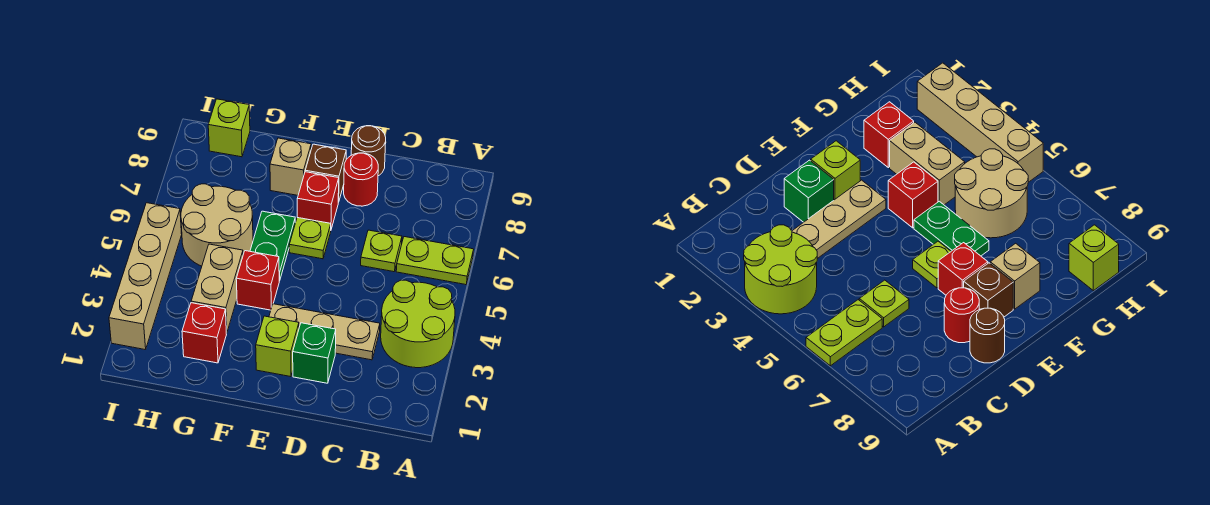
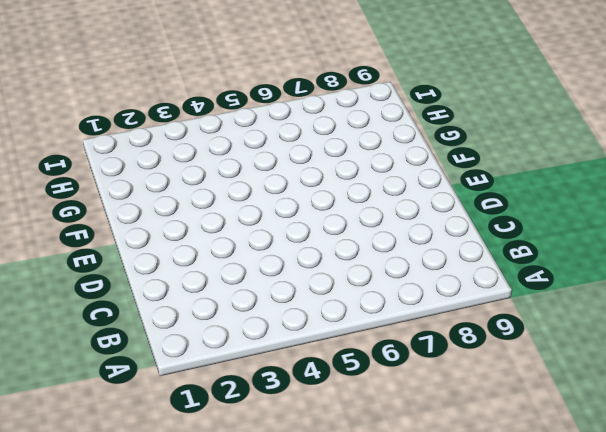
none -> lime 2x2 round brick [381,280,455,368]
none -> lime 1x2 plate [396,237,474,285]
none -> tan 1x3 plate [269,304,380,360]

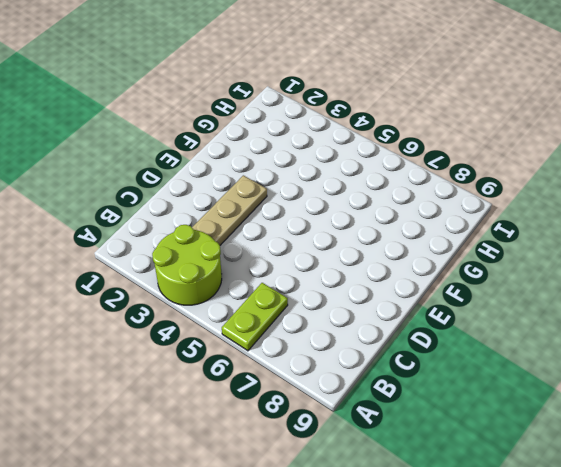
none -> lime 1x1 plate [361,230,402,272]
none -> green 1x1 brick [293,323,336,383]
none -> red 1x1 round brick [344,153,378,206]

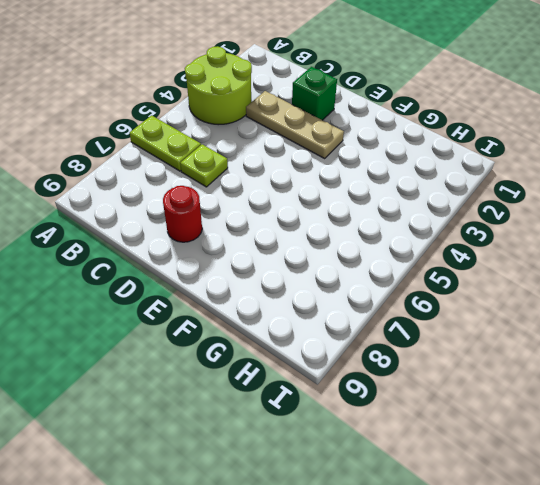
none -> brown 1x1 round brick [351,126,386,176]
none -> lime 1x1 brick [256,316,299,377]
none -> lime 1x1 plate [289,218,331,259]

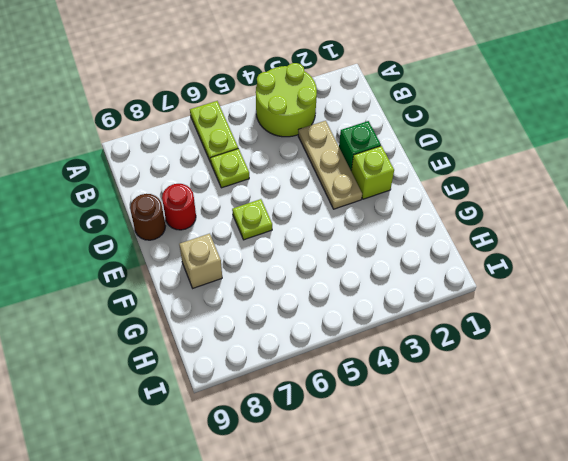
none -> red 1x1 brick [297,172,339,229]
none -> brown 1x1 brick [305,144,346,202]
none -> red 1x1 brick [236,251,279,310]

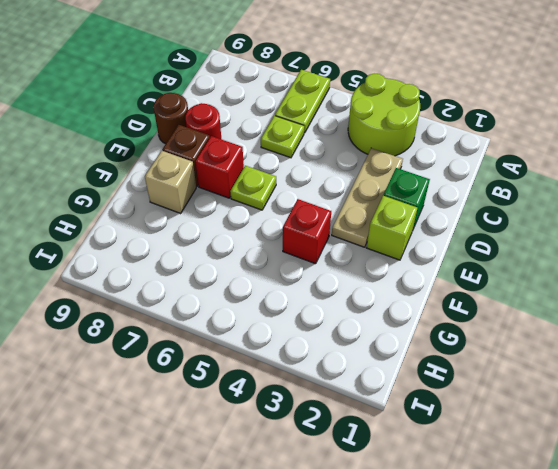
none -> green 1x2 plate [250,211,295,281]
none -> red 1x1 brick [182,303,226,363]
none -> tan 1x2 brick [191,244,243,333]

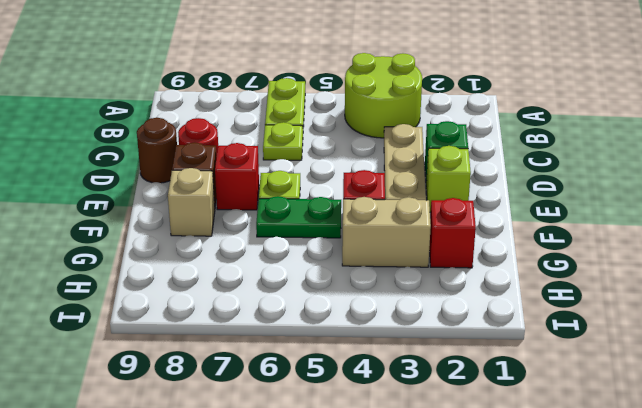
none -> tan 2x2 round brick [181,184,253,266]
none -> lime 1x1 brick [208,99,250,157]
none -> tan 1x4 brick [109,203,182,350]

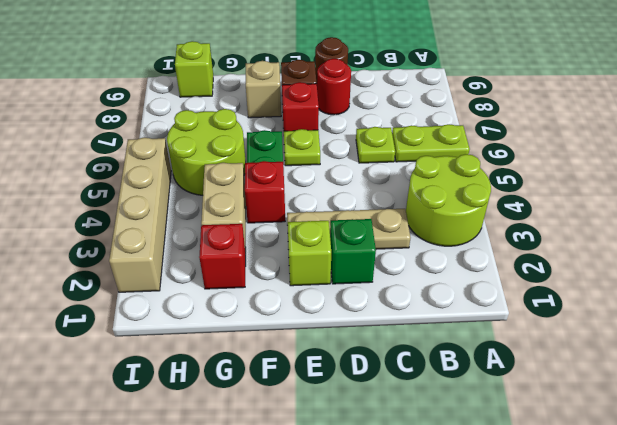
lime 2x2 round brick [167,109,246,195] -> tan 2x2 round brick [181,184,253,266]

